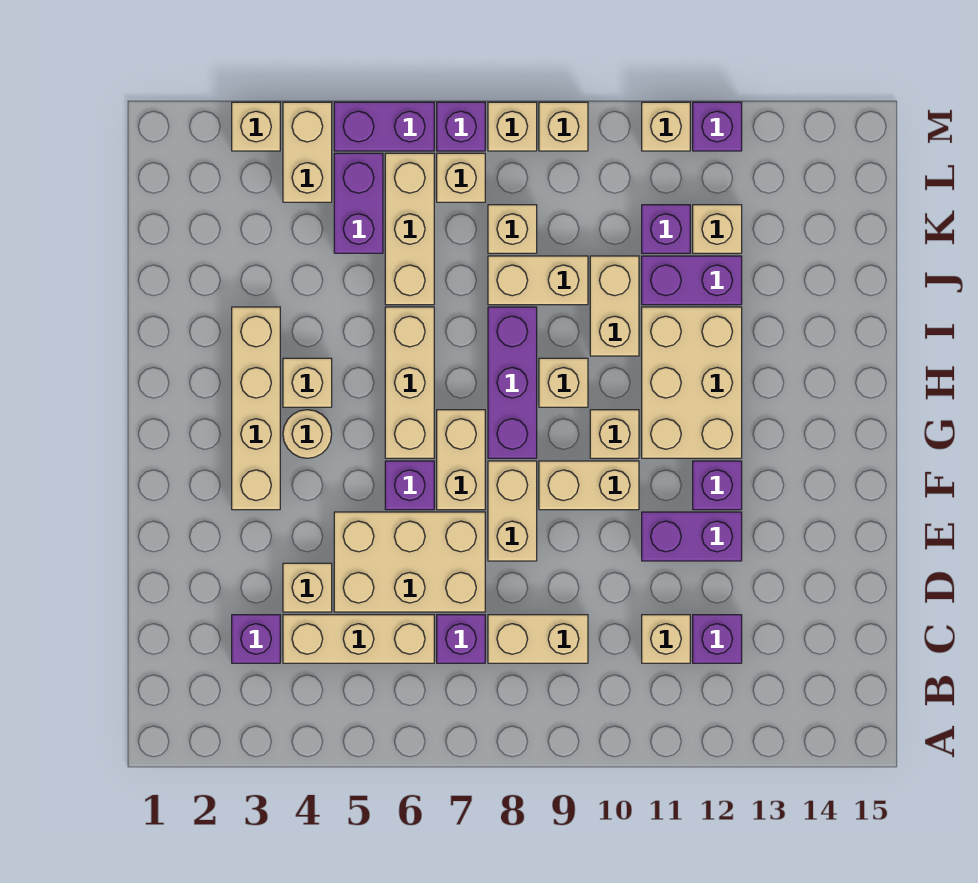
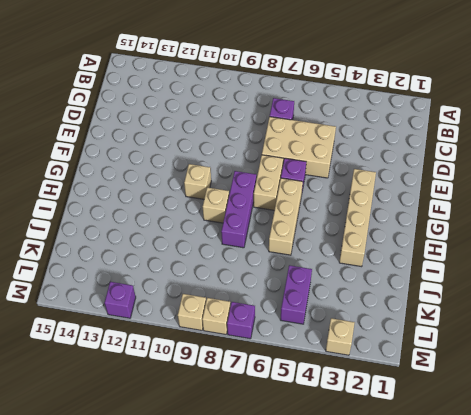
none -> purple 1x1 brick [232,615,280,663]
none -> tan 1x3 brick [283,615,434,663]
none -> tan 1x2 brick [488,615,588,663]
none -> tan 1x1 brick [642,615,690,663]

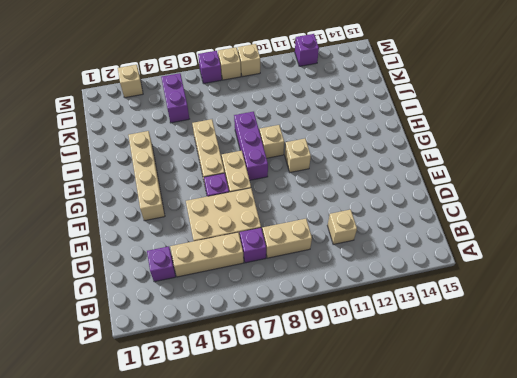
none -> purple 1x1 brick [693,615,742,663]
none -> tan 1x1 brick [283,563,332,612]
none -> tan 1x2 brick [488,461,537,561]
none -> purple 1x2 brick [642,512,742,561]

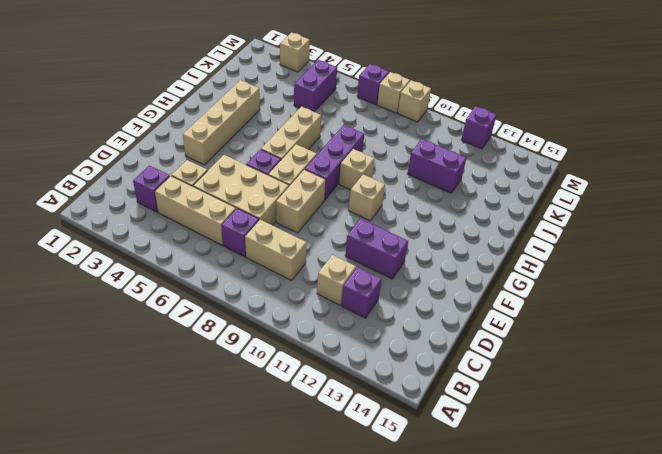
none -> tan 1x2 brick [539,461,639,510]
none -> purple 1x1 brick [693,461,742,510]
none -> tan 1x1 round brick [283,410,332,458]
none -> tan 2x3 brick [642,307,742,458]

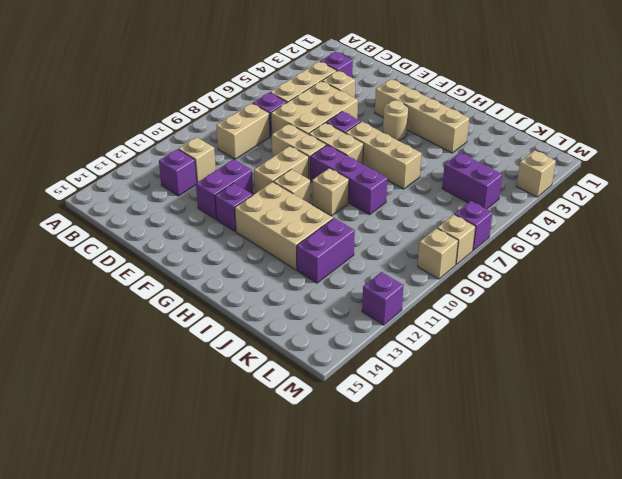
none -> tan 1x1 brick [283,358,332,407]
none -> tan 1x2 brick [590,256,639,356]
none -> tan 1x3 brick [385,153,434,305]
none -> tan 1x2 brick [488,256,588,305]

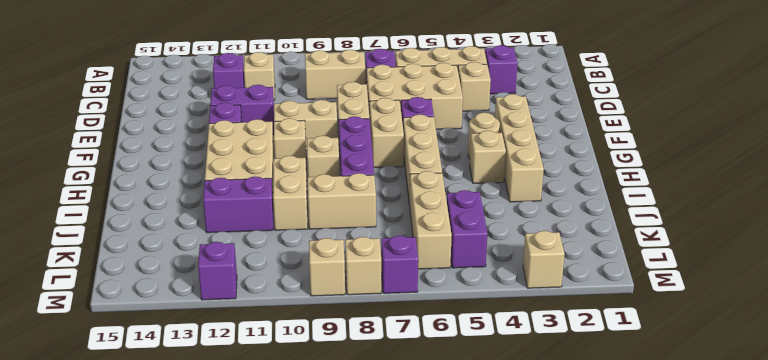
none -> tan 1x1 brick [488,205,537,253]
none -> purple 1x1 brick [642,205,690,253]
none -> tan 1x1 brick [693,205,742,253]
none -> tan 1x2 brick [283,102,332,202]

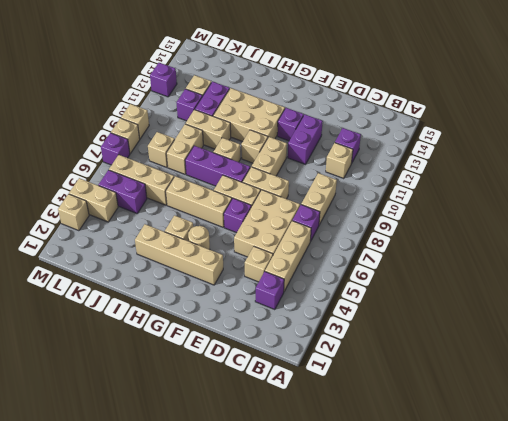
none -> tan 1x1 brick [437,153,485,202]
none -> purple 1x2 brick [334,102,434,151]
none -> tan 1x1 brick [642,102,690,151]

